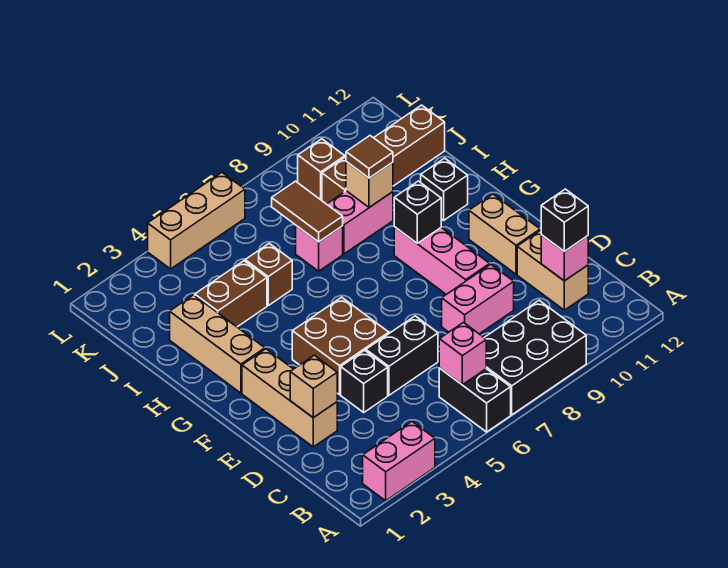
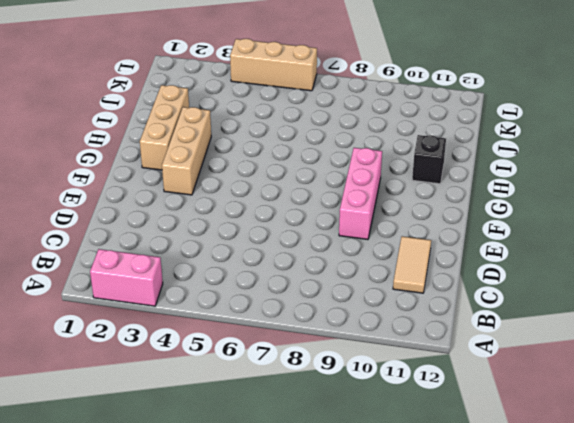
tan 1x2 tile [393,236,431,293] -> tan 1x2 brick [517,230,588,310]
tan 1x3 brick [162,107,211,195] -> tan 1x3 brick moved to [242,349,337,447]
none -> black 1x2 brick [439,368,511,432]
none -> black 2x3 brick [484,300,586,415]
none -> black 1x1 brick [341,350,388,412]

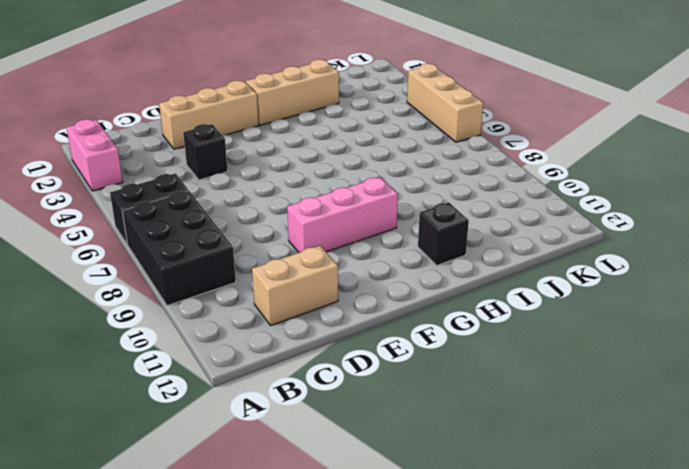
none -> black 1x2 brick [366,316,438,395]
none -> pink 1x2 brick [442,264,514,334]
none -> brown 2x2 brick [292,297,389,395]

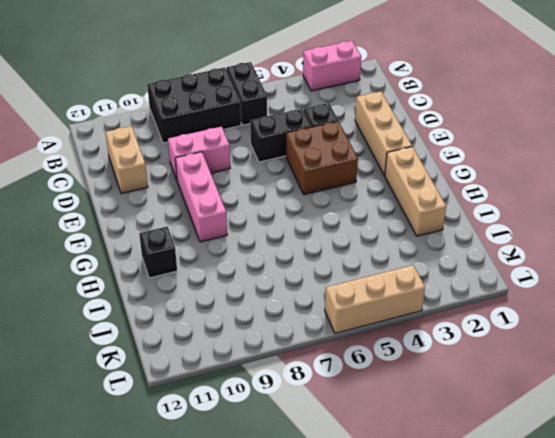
none -> tan 1x2 brick [469,194,540,274]
none -> brown 1x2 brick [195,261,267,327]
none -> brown 1x1 brick [245,243,292,305]

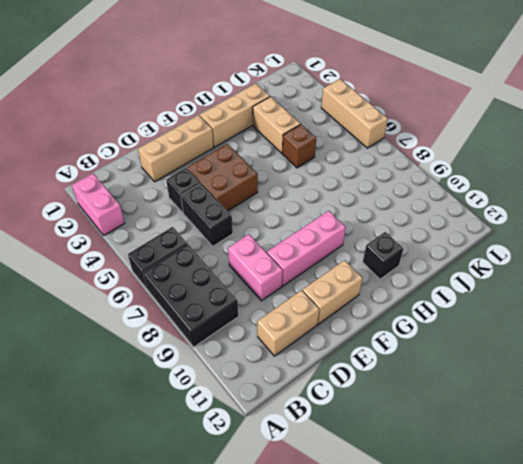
tan 1x2 brick [253,97,300,153] -> brown 1x2 brick [195,261,267,327]
none -> pink 1x1 brick [296,226,343,271]
none -> pink 1x2 brick [327,191,393,254]
none -> brown 1x4 brick [322,105,445,204]

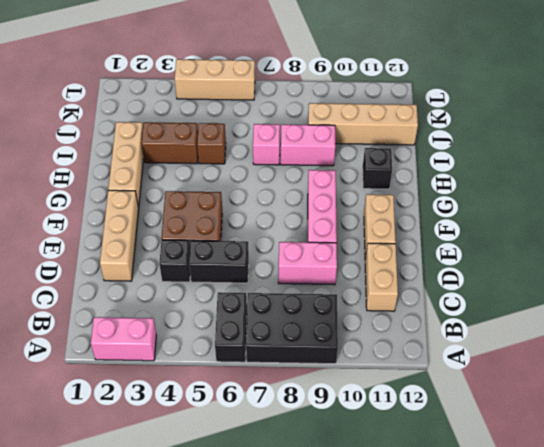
tan 1x4 brick [308,103,418,145] -> brown 1x4 brick [322,105,445,204]
none -> brown 1x1 brick [298,139,345,200]
none -> pink 1x1 brick [439,323,486,385]
none -> pink 1x1 brick [541,235,588,281]

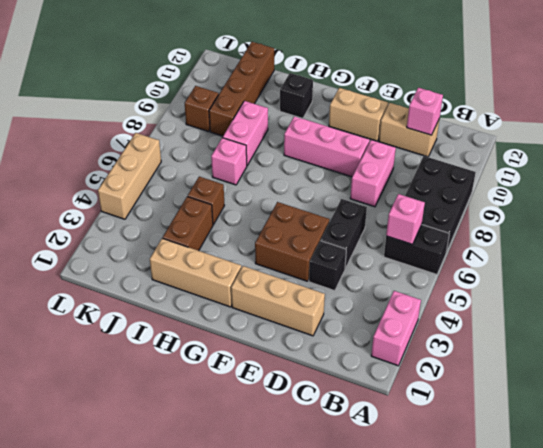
none -> tan 1x1 brick [290,355,337,418]
none -> black 1x1 brick [394,181,441,243]
none -> brown 1x2 tile [272,181,343,242]

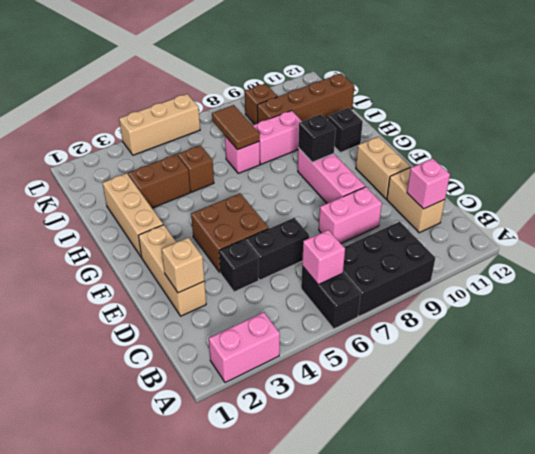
none -> tan 1x1 brick [346,162,393,207]
none -> black 1x1 brick [541,189,588,251]
none -> brown 1x1 tile [346,136,393,178]

